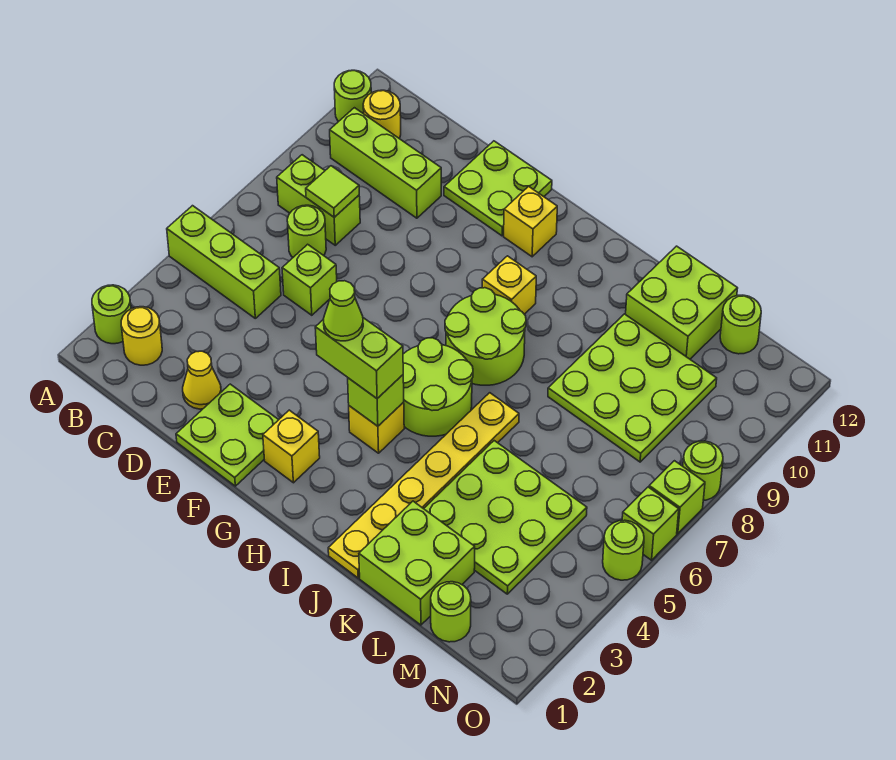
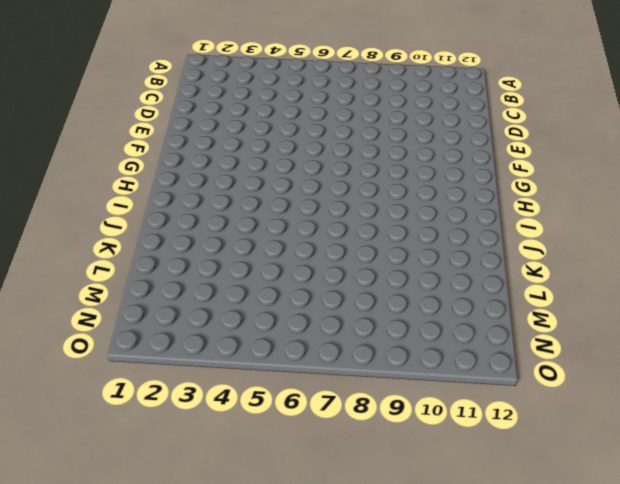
none -> lime 1x1 round brick [92,285,131,344]
none -> lime 1x3 brick [167,206,281,318]
none -> lime 1x1 round brick [334,70,371,122]
none -> yellow 1x1 round brick [121,307,162,365]

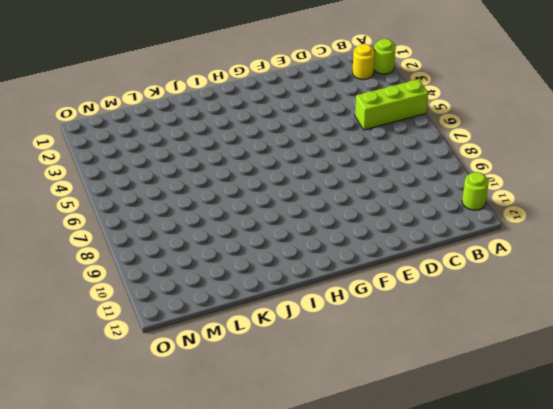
none -> lime 1x2 brick [277,155,360,245]
none -> lime 1x3 brick [330,108,441,218]
none -> yellow 1x1 round brick [363,90,401,139]
none -> lime 1x1 round brick [287,205,326,257]

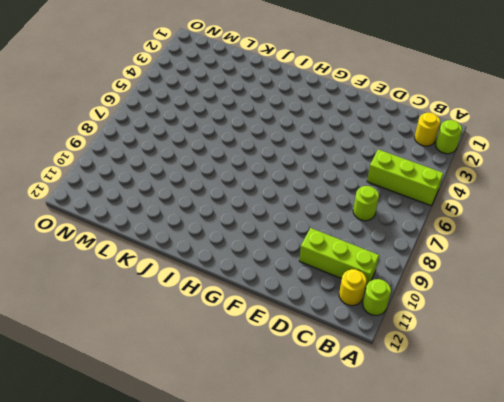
none -> lime 1x2 brick [277,155,360,245]
none -> yellow 1x1 cone [183,351,221,409]
none -> lime 1x1 brick [282,244,337,315]
none -> lime 2x2 plate [176,384,278,486]

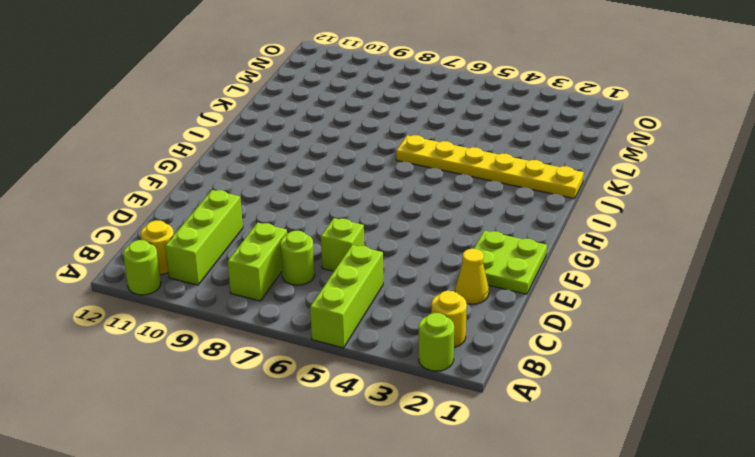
none -> lime 2x2 plate [444,141,552,236]
none -> yellow 1x1 brick [263,410,320,483]
none -> yellow 1x1 brick [504,186,557,257]
none -> yellow 1x1 brick [349,402,404,453]

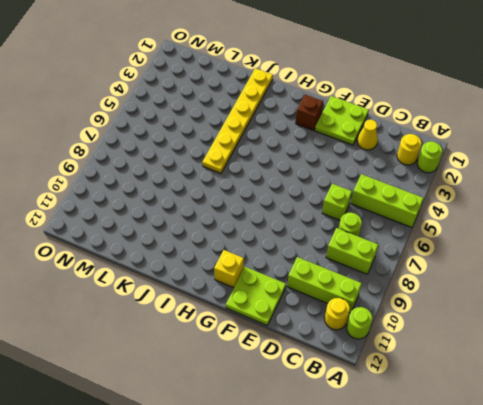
brown 1x1 brick [296,95,323,130] -> yellow 1x1 brick [263,410,320,483]
none -> yellow 1x1 brick [349,402,404,453]
none -> lime 2x2 round brick [403,338,473,436]
none -> lime 2x2 round brick [445,288,526,385]
none -> yellow 1x1 brick [482,256,536,314]

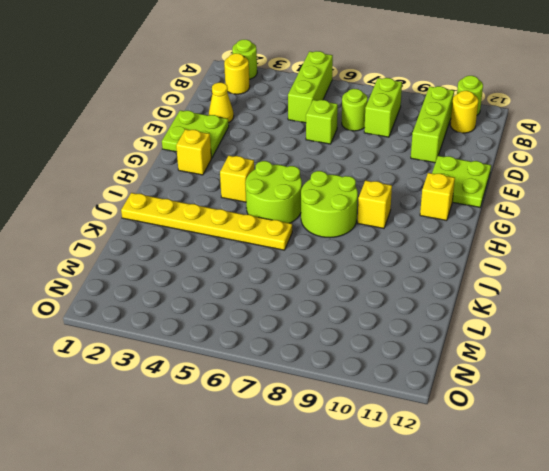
none -> lime 2x2 brick [359,501,475,625]
none -> lime 3x3 plate [424,441,587,594]
none -> lime 3x3 plate [548,314,717,462]
none -> lime 2x2 brick [626,246,738,359]

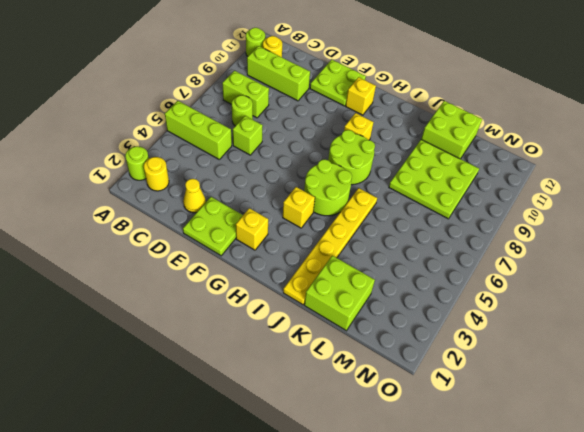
none -> lime 3x3 plate [424,441,587,594]
none -> lime 1x1 round brick [431,582,471,642]
none -> lime 1x1 round brick [720,295,761,354]
none -> lime 1x1 round brick [603,520,644,580]

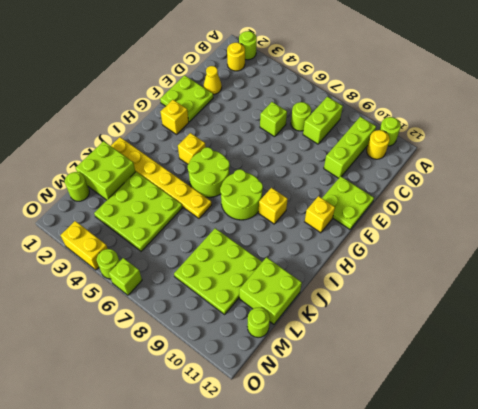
yellow 1x2 brick [61,221,108,270] -> none
none -> lime 1x3 brick [167,206,281,318]
none -> lime 1x1 brick [649,461,705,534]
none -> lime 1x1 round brick [683,441,723,500]
none -> lime 1x1 tile [306,166,359,217]

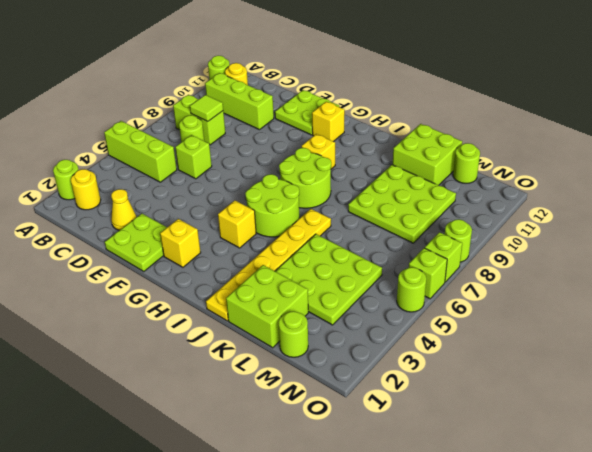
none -> lime 1x1 brick [348,375,404,426]
none -> lime 1x2 brick [315,318,403,399]
none -> lime 1x1 cone [324,281,363,341]

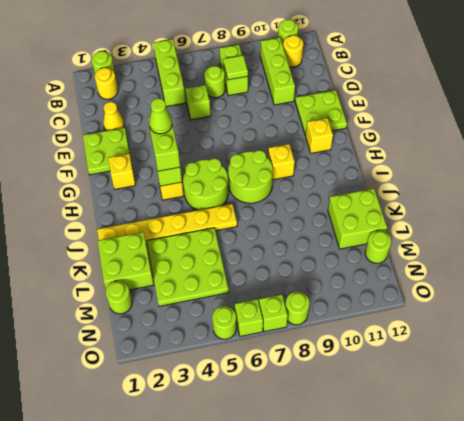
none -> lime 3x3 plate [548,314,717,462]

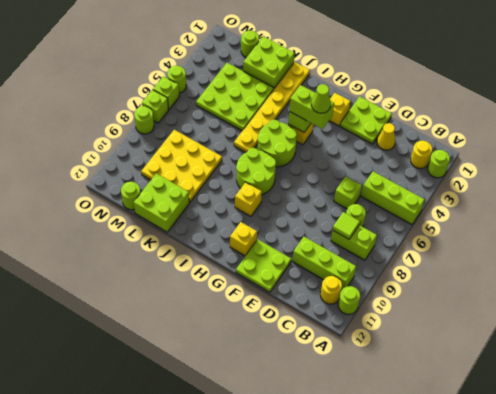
yellow 3x3 plate [141,130,222,202] -> lime 3x3 plate [548,314,717,462]

